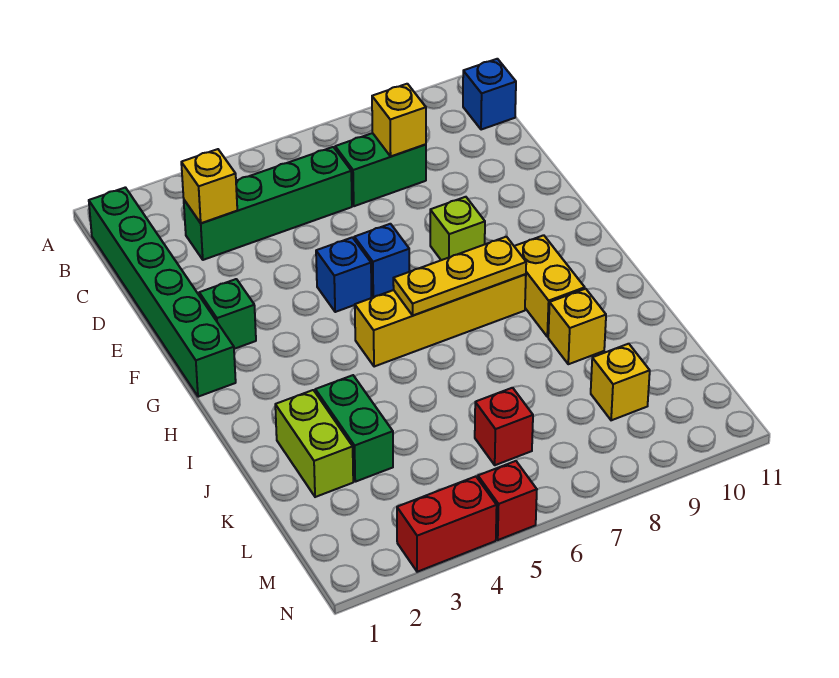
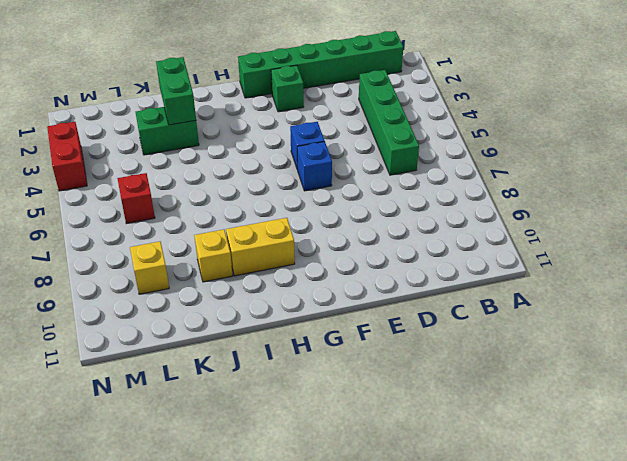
green 1x2 brick [156,57,196,125] -> green 1x2 brick moved to [335,133,426,206]
none -> blue 1x1 brick [463,59,516,130]
none -> lime 1x1 brick [430,197,485,260]
none -> yellow 1x4 brick [355,274,526,367]

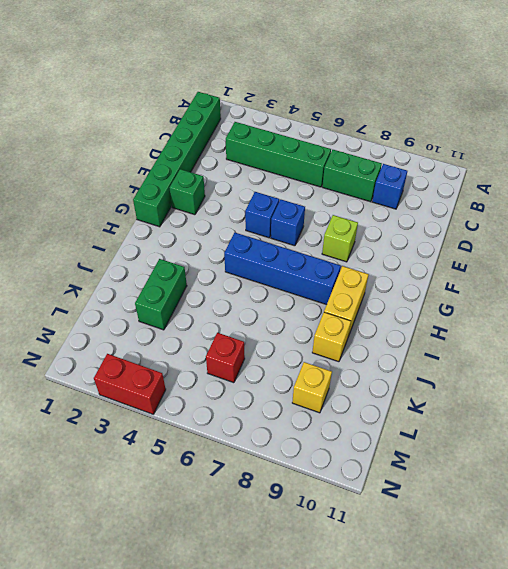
blue 1x1 brick [372,164,407,209] -> blue 1x1 brick moved to [463,59,516,130]
blue 1x4 brick [224,233,341,305] -> yellow 1x4 brick [355,274,526,367]
none -> lime 1x2 brick [275,390,353,497]
none -> red 1x1 brick [478,461,537,540]
none -> yellow 1x1 brick [181,149,237,223]

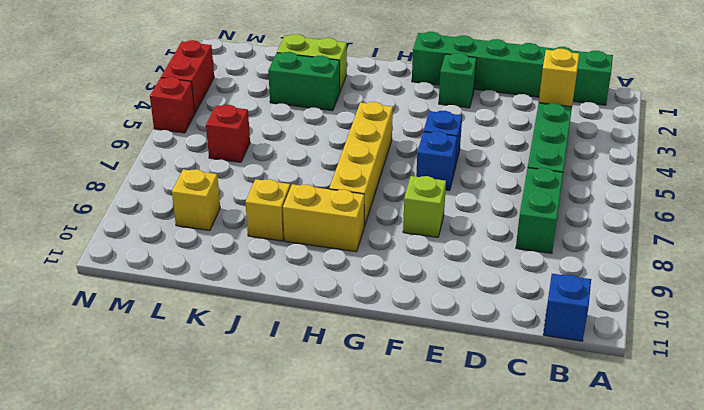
none -> yellow 1x1 brick [372,84,426,156]
none -> yellow 1x3 plate [393,237,526,315]

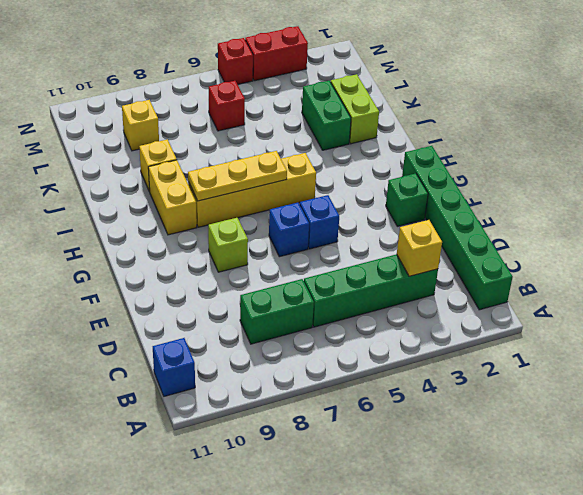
none -> yellow 1x1 brick [372,84,426,156]

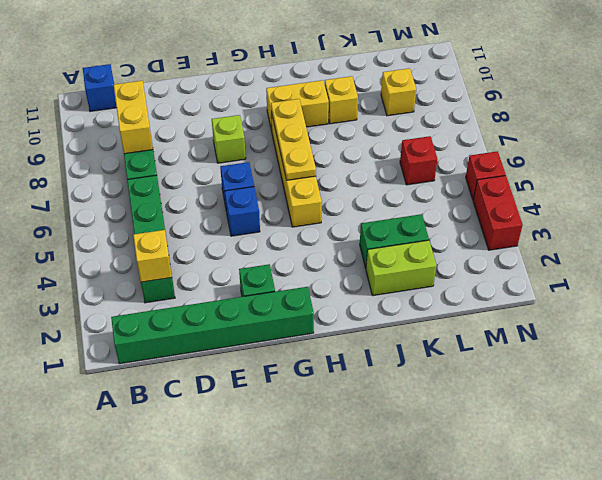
yellow 1x2 brick [114,81,153,154] -> yellow 1x1 brick [372,84,426,156]

